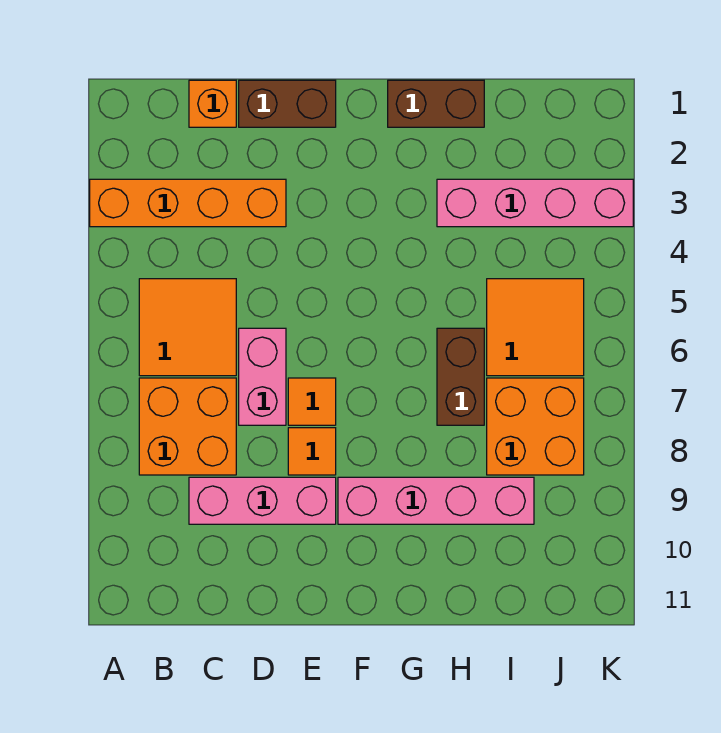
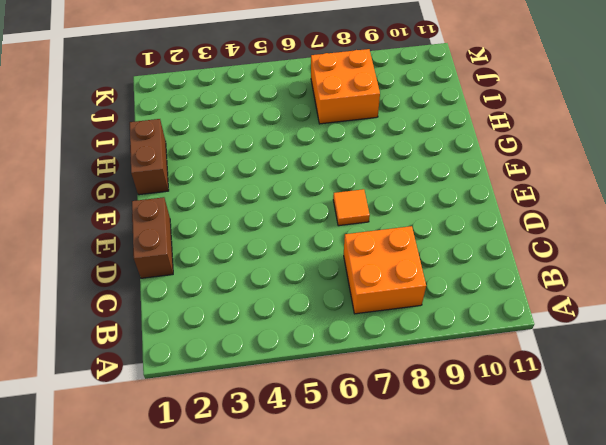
none -> orange 1x4 brick [90,179,286,227]
none -> orange 2x2 tile [139,279,236,376]
none -> orange 1x1 brick [189,80,236,127]

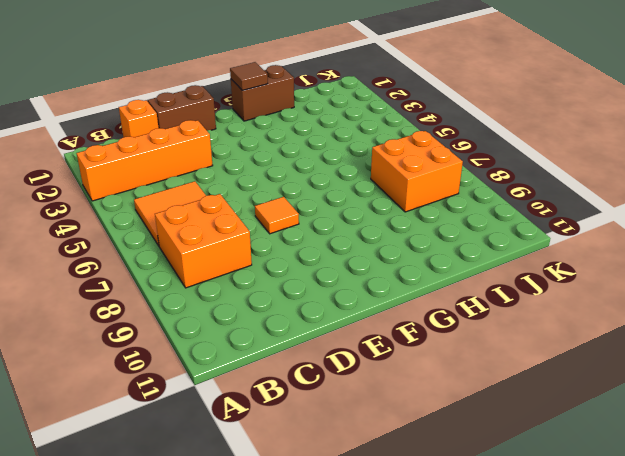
brown 1x1 tile [230,62,268,90] -> none
none -> pink 1x3 brick [189,477,336,524]
none -> pink 1x2 brick [239,328,286,425]
none -> orange 1x1 tile [288,428,336,475]

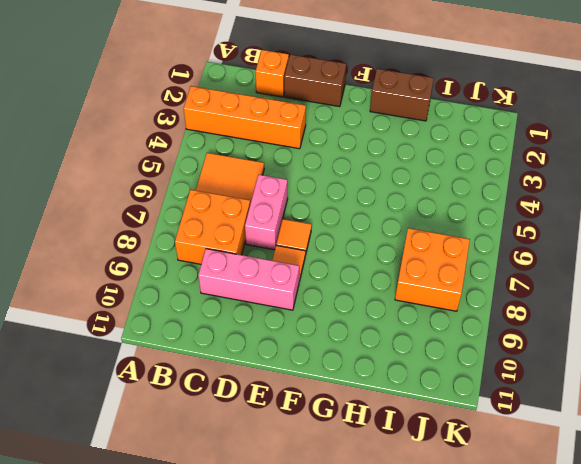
none -> pink 1x4 brick [338,477,534,524]
none -> pink 1x4 brick [437,179,633,227]
none -> brown 1x2 brick [437,328,484,425]

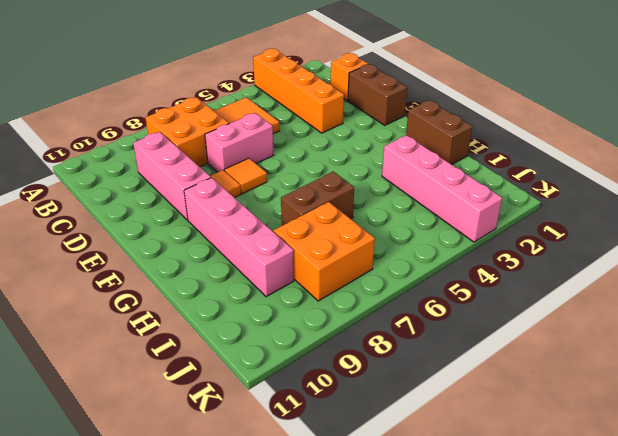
none -> orange 2x2 tile [487,279,584,376]

